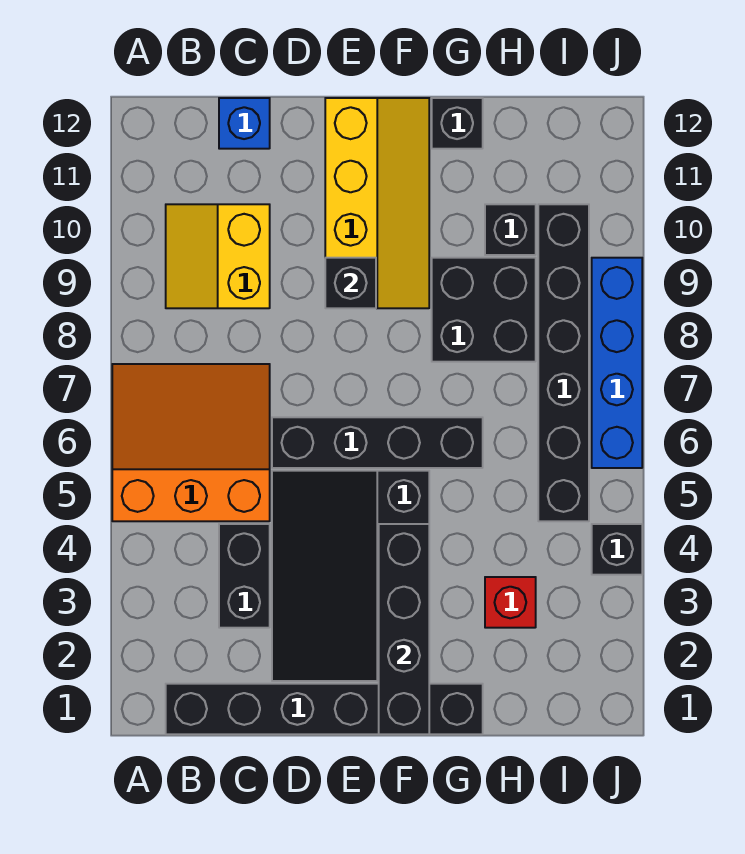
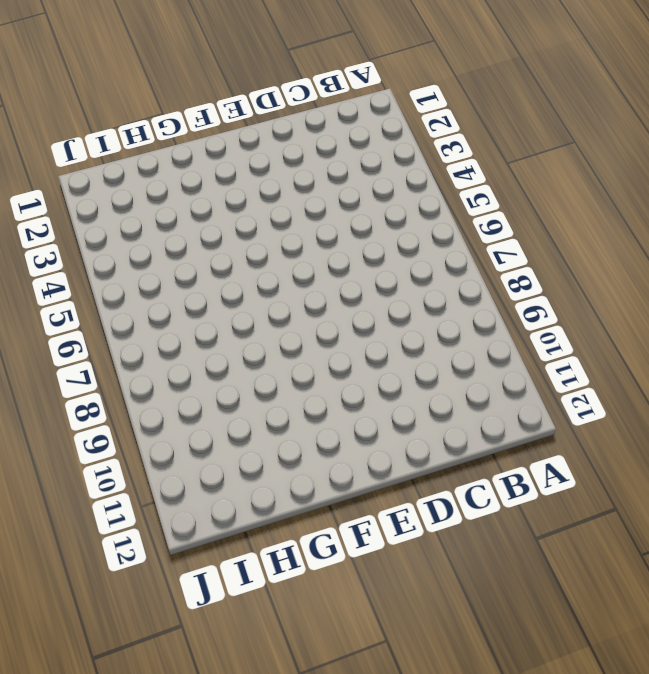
none -> orange 3x3 slope [112,364,270,521]
none -> black 1x6 brick [166,684,483,734]
none -> yellow 2x2 slope [166,204,270,308]

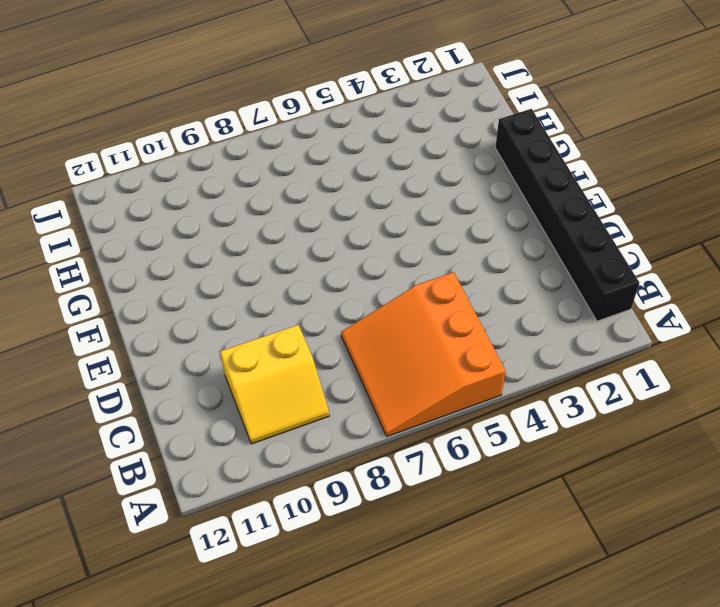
none -> black 1x2 brick [219,524,270,628]
none -> blue 1x1 brick [219,98,270,149]
none -> black 3x4 slope [272,471,429,681]

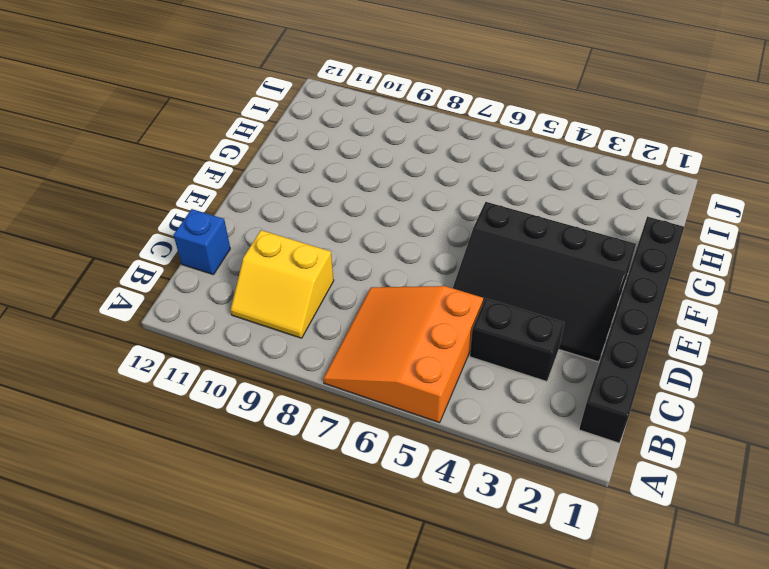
none -> black 1x4 brick [272,417,483,468]
none -> yellow 2x4 slope [325,98,429,308]
none -> black 2x2 brick [432,258,536,362]

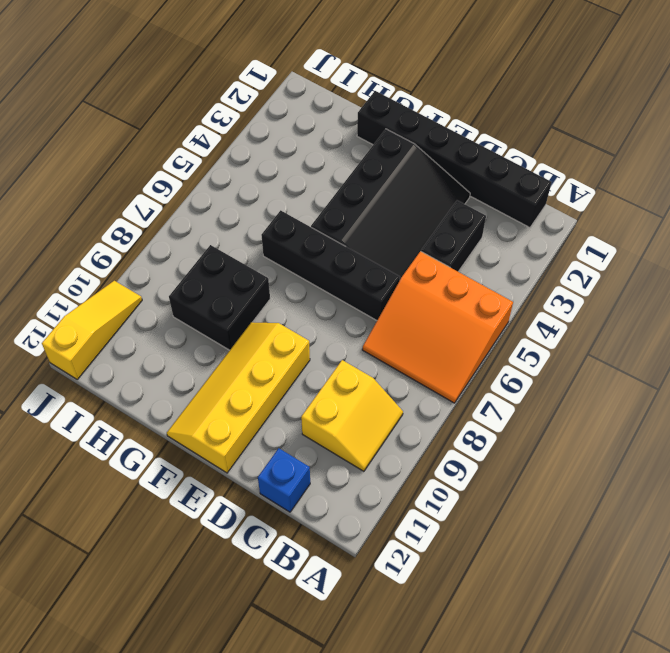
yellow 1x3 slope [42,281,142,380] -> none
none -> black 1x1 brick [432,98,483,149]
none -> red 1x1 brick [485,577,536,628]
none -> black 1x1 brick [485,204,536,255]

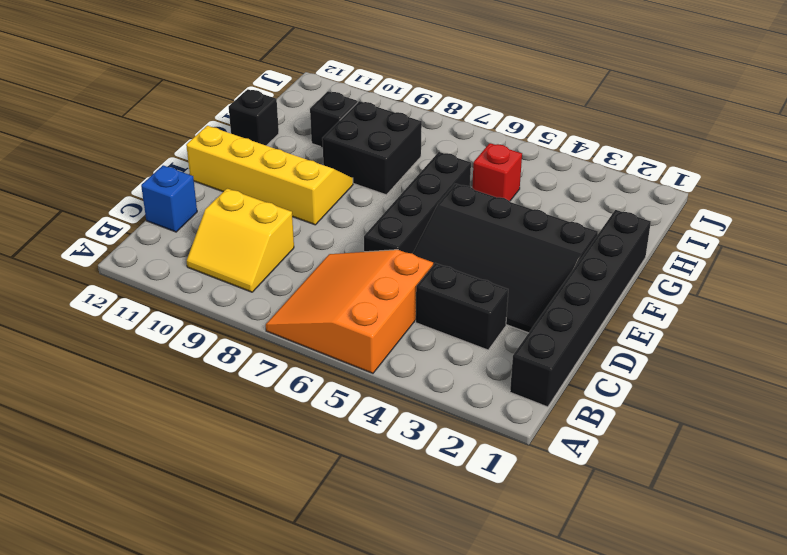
red 1x1 brick [472,143,522,201] -> red 1x1 brick moved to [485,577,536,628]
none -> black 1x6 brick [538,204,589,521]
none -> black 1x1 brick [592,524,642,575]
none -> blue 1x4 brick [592,258,642,468]

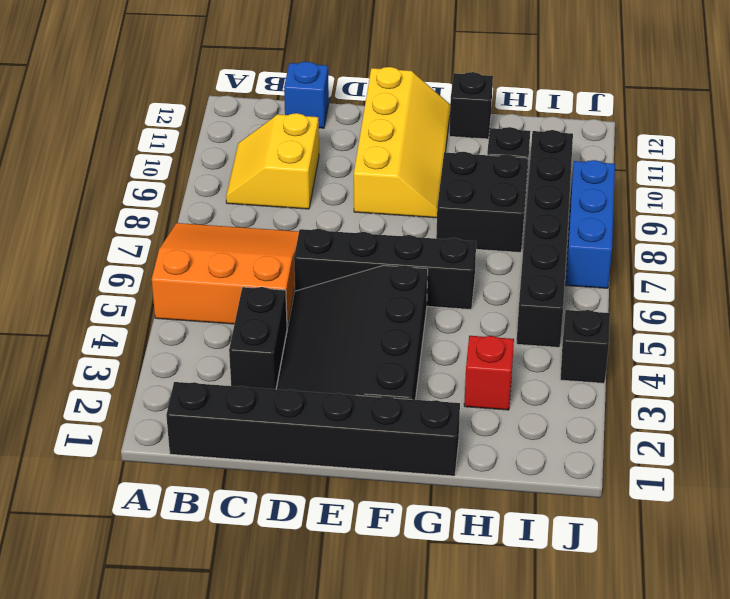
blue 1x3 brick [566,160,615,288] -> blue 1x4 brick [592,258,642,468]
none -> black 1x1 brick [325,258,376,308]
none -> black 1x4 brick [379,524,429,734]

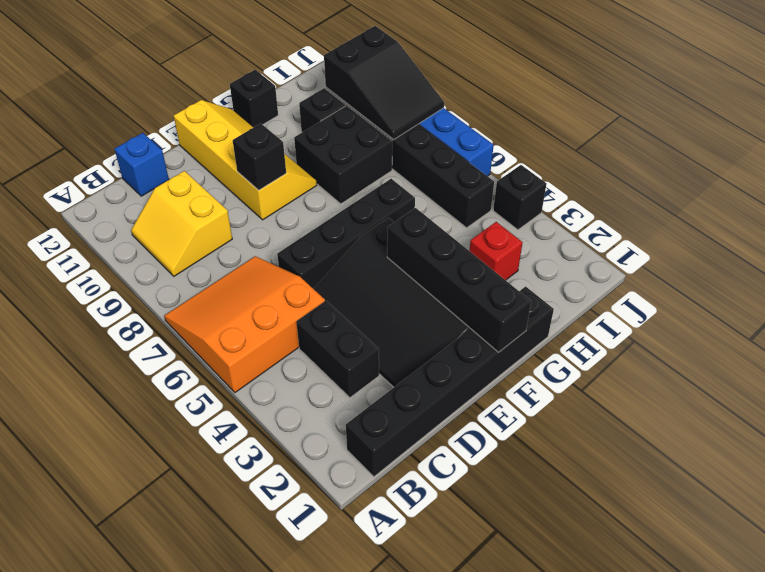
black 2x3 slope [324,26,444,140] -> none

